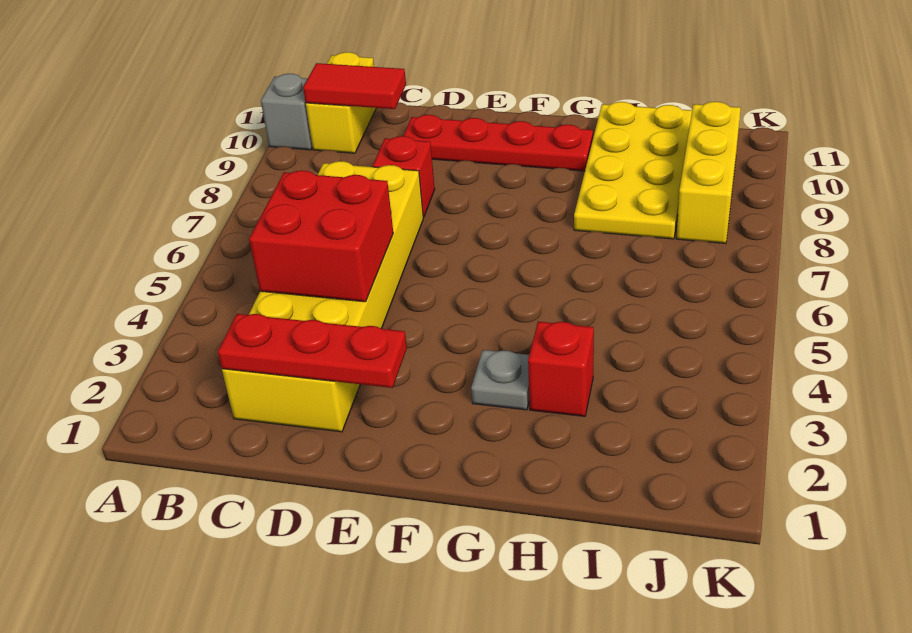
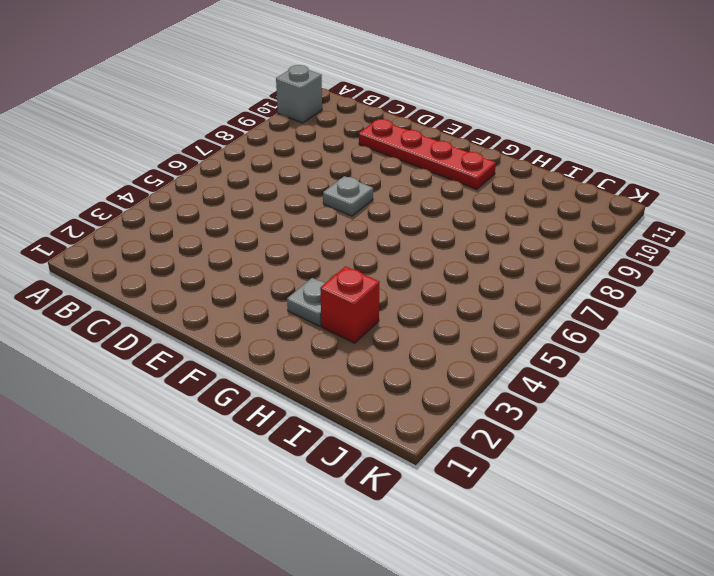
grey 1x1 plate [323,176,373,216] -> none
none -> yellow 1x2 brick [306,52,376,153]
none -> yellow 2x6 brick [222,161,423,432]
none -> red 1x1 brick [373,136,435,217]

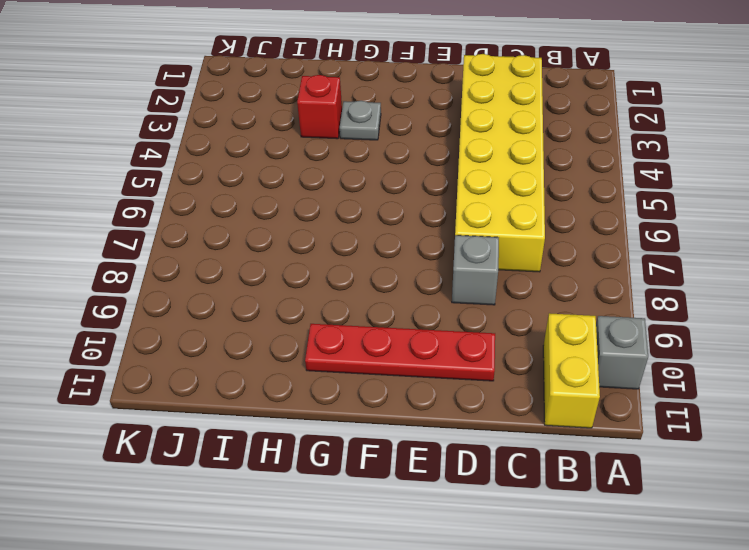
grey 1x1 brick [452,235,499,305] -> red 1x1 brick [373,136,435,217]
none -> yellow 2x4 plate [574,102,692,239]
none -> yellow 1x3 brick [676,102,741,243]
none -> red 1x2 tile [303,63,406,109]

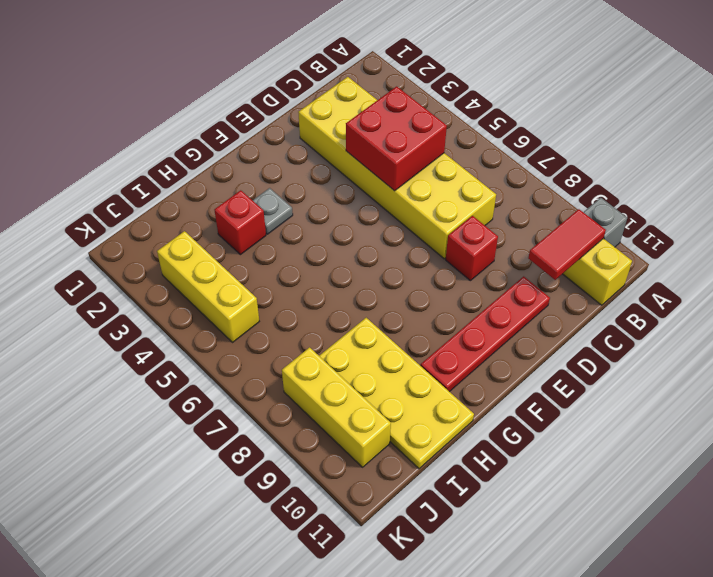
yellow 1x3 brick [157,231,259,342] -> none
none -> red 1x3 plate [218,314,407,388]

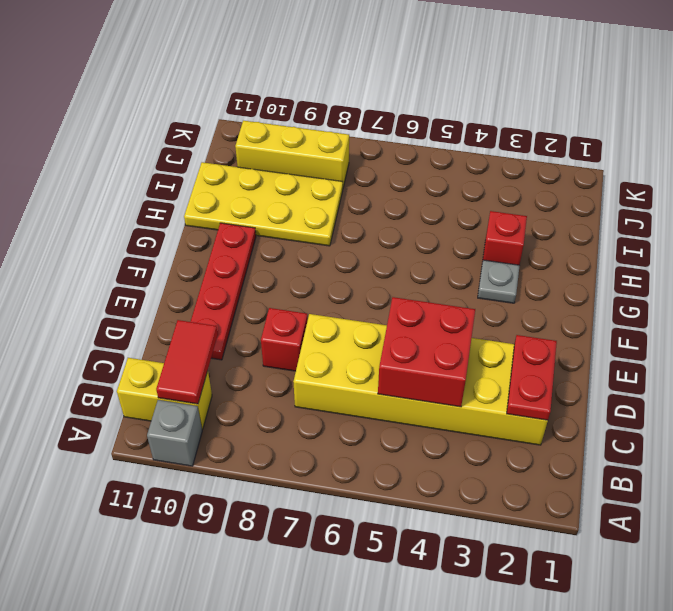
red 1x2 plate [507,335,557,420] -> red 1x3 plate [218,314,407,388]

